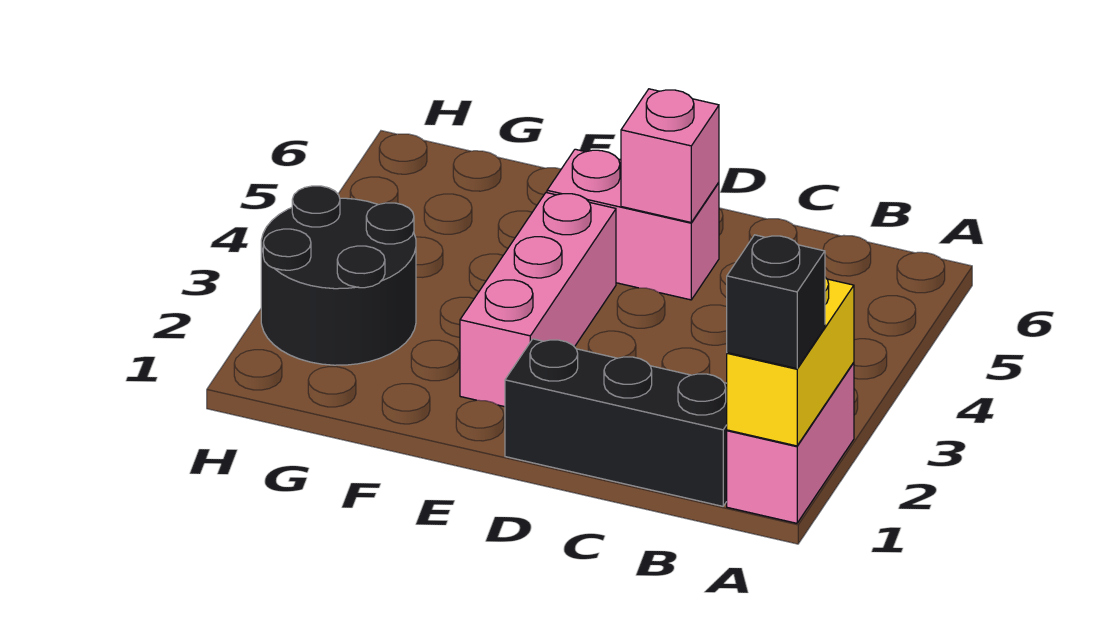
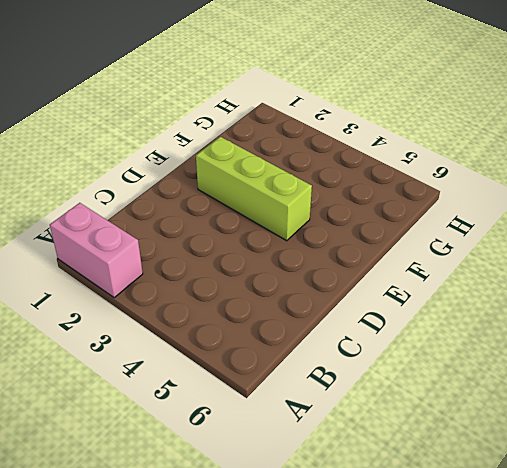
lime 1x3 brick [196,137,312,241] -> pink 1x3 brick [460,193,616,407]
none -> black 1x3 brick [505,339,727,506]
none -> pink 1x2 brick [547,149,719,300]

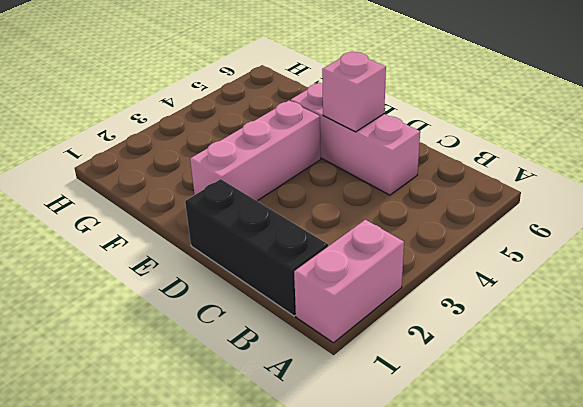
pink 1x3 brick [291,83,420,195] -> pink 1x2 brick [547,149,719,300]
none -> black 2x2 round brick [261,186,416,365]
none -> yellow 1x2 brick [727,277,854,446]

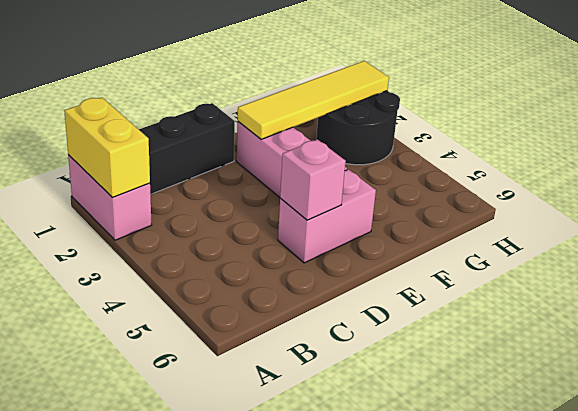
yellow 1x4 tile [238,61,389,139] -> none
none -> black 1x1 brick [727,235,825,368]

